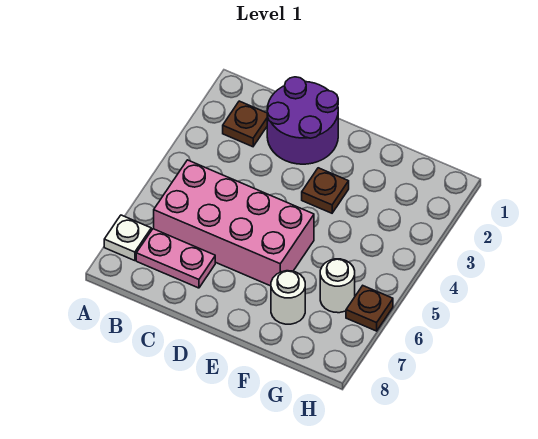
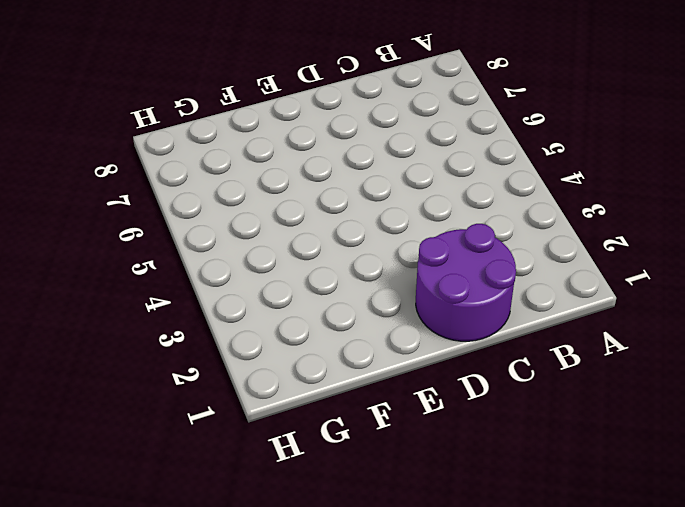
none -> white 1x1 plate [104,215,151,261]
none -> brown 1x1 plate [223,101,267,147]

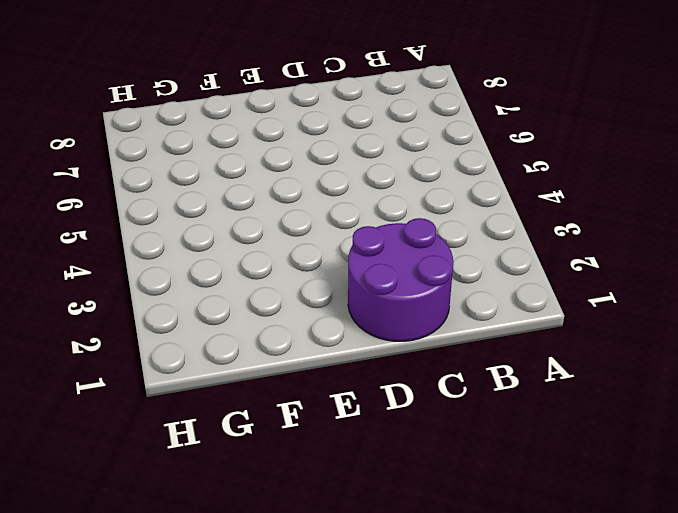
none -> white 1x1 plate [104,215,151,261]
none -> brown 1x1 plate [223,101,267,147]

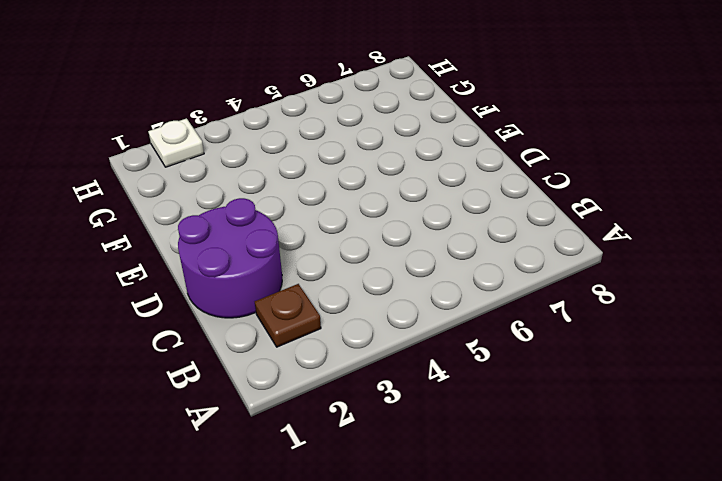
white 1x1 plate [148,118,204,167] -> white 1x1 plate moved to [104,215,151,261]
none -> pink 2x4 brick [154,160,314,286]
none -> pink 1x2 plate [136,229,215,288]

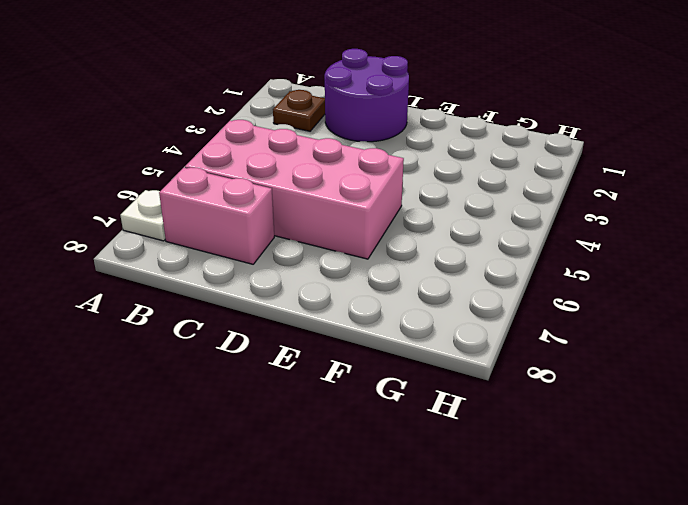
pink 1x2 brick [159,168,274,264] -> pink 1x2 plate [136,229,215,288]
none -> brown 1x1 plate [302,168,349,213]
none -> white 1x1 round brick [271,271,305,324]

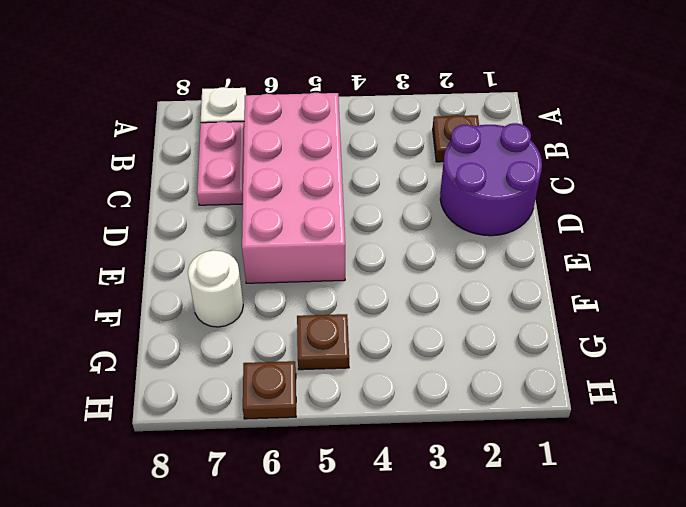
brown 1x1 plate [297,314,349,370] -> brown 1x1 plate moved to [302,168,349,213]
none -> white 1x1 round brick [320,259,355,313]

